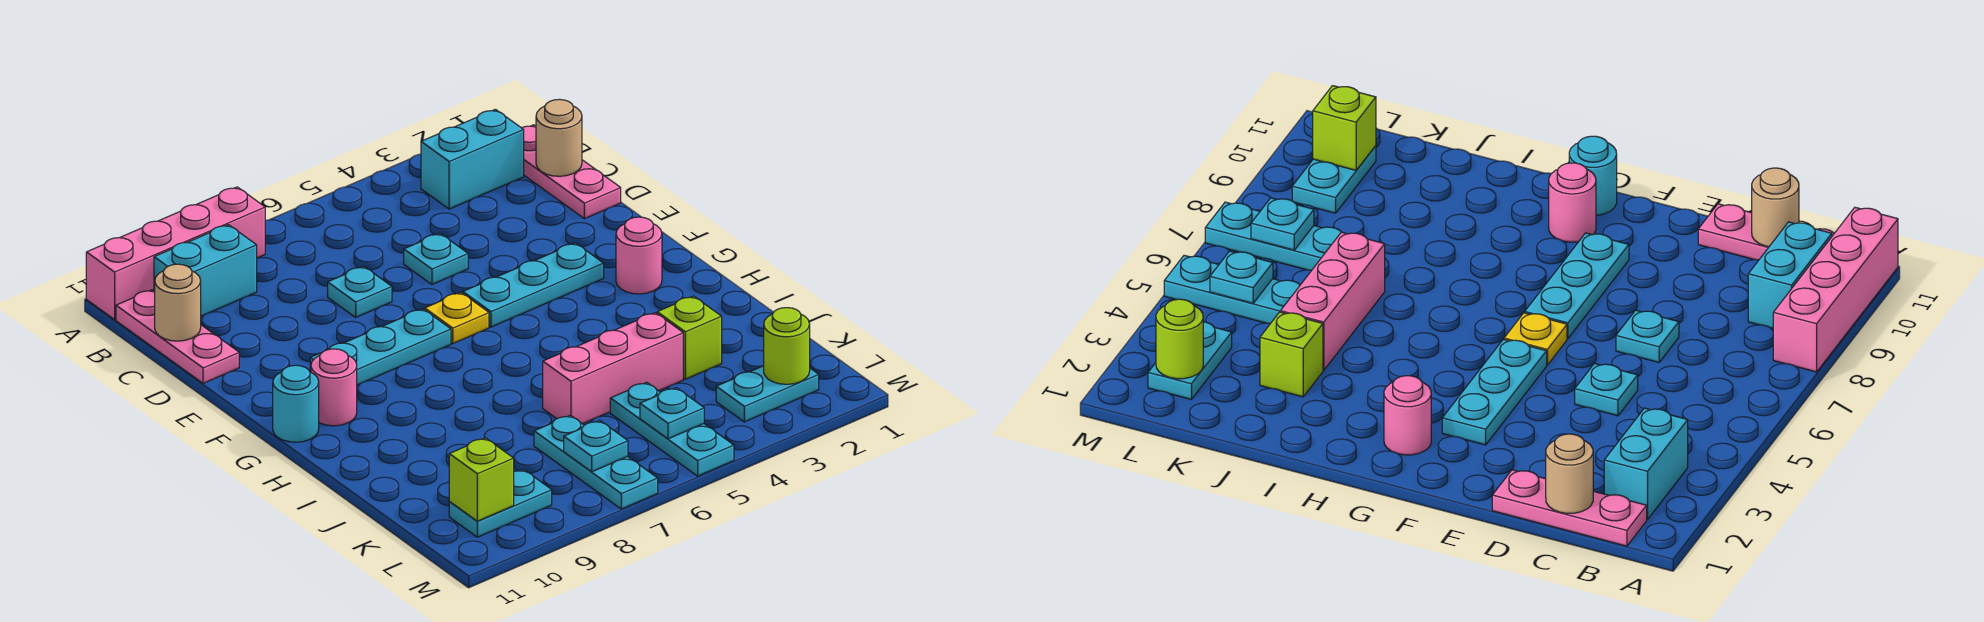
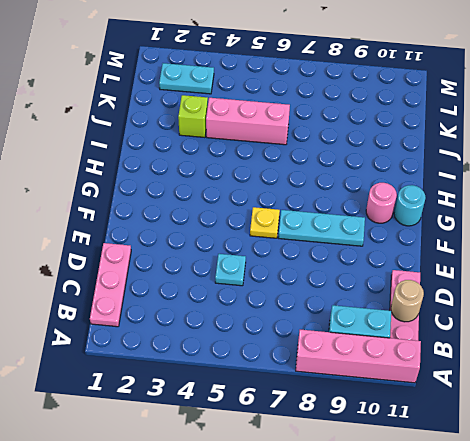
none -> cyan 1x2 brick [421,109,524,209]
none -> cyan 1x1 plate [328,266,392,317]
none -> cyan 1x3 plate [463,243,604,327]

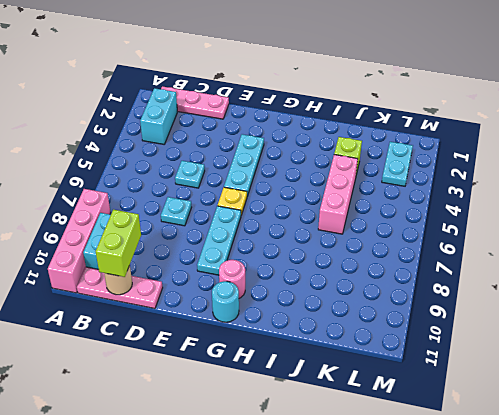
lime 1x2 brick [96,209,141,277] -> none
none -> pink 1x1 round brick [616,217,662,294]
none -> cyan 1x3 plate [610,382,734,476]
none -> cyan 1x3 plate [534,415,658,509]

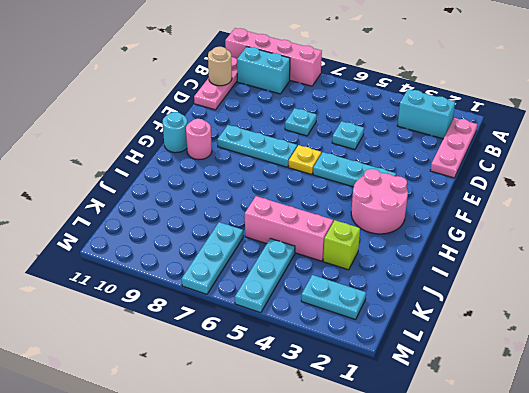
pink 2x2 round brick [351,169,408,234] -> pink 1x1 round brick [616,217,662,294]
none -> cyan 1x2 plate [449,470,552,537]
none -> tan 1x1 round brick [536,99,582,176]
none -> lime 1x1 round brick [764,308,810,384]

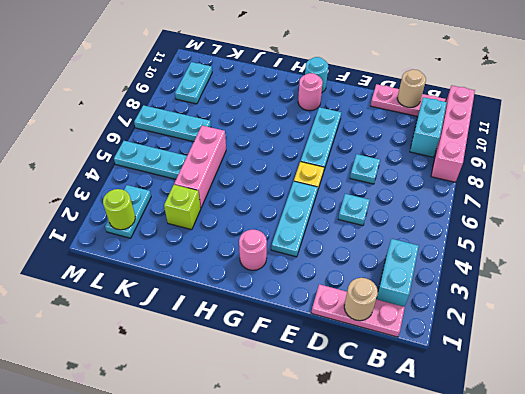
none -> cyan 1x1 plate [640,388,704,439]
none -> cyan 1x1 plate [564,421,628,472]
none -> lime 1x1 brick [449,438,514,521]

